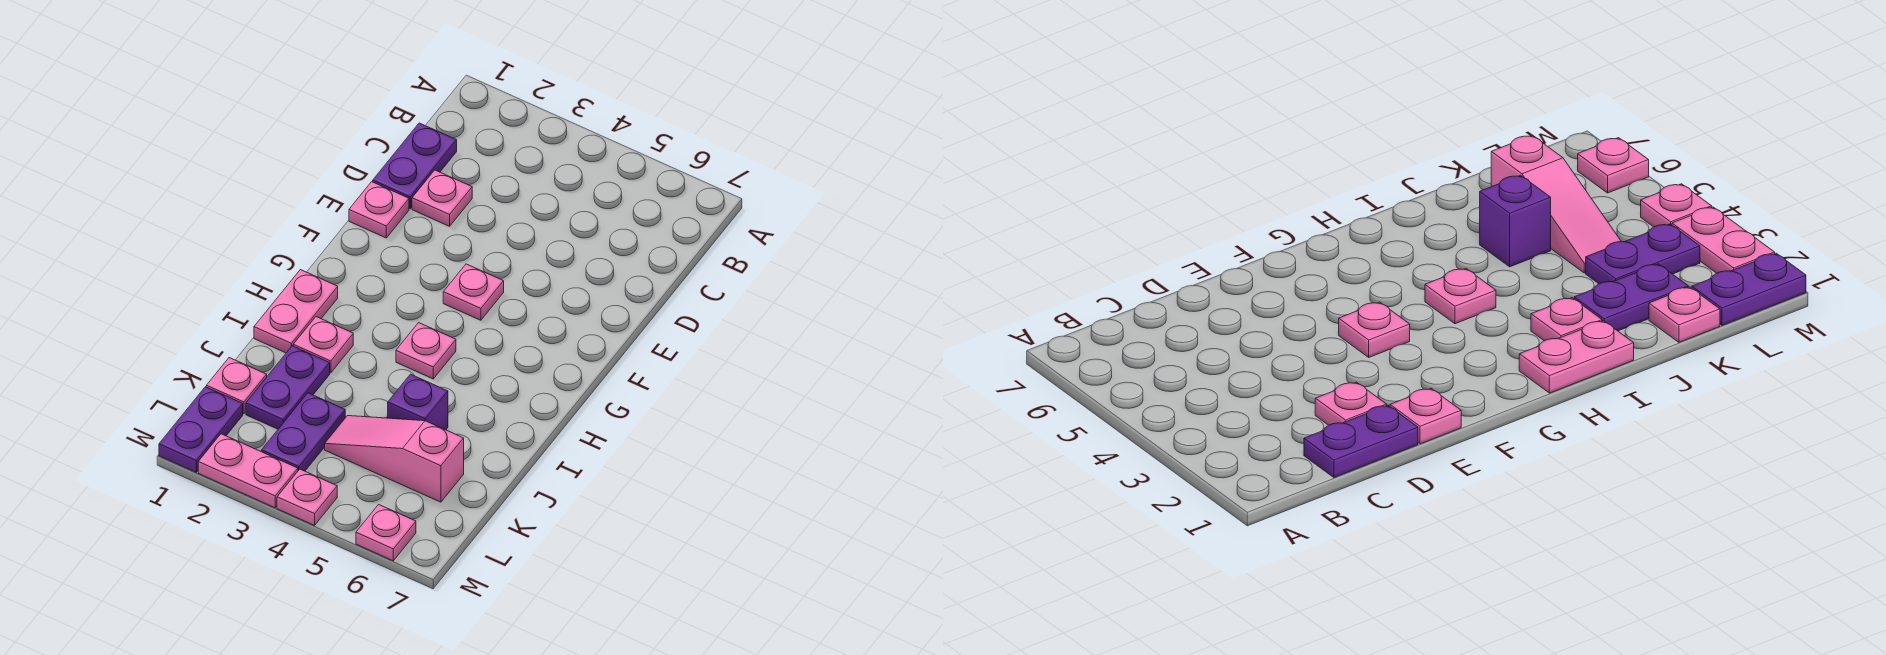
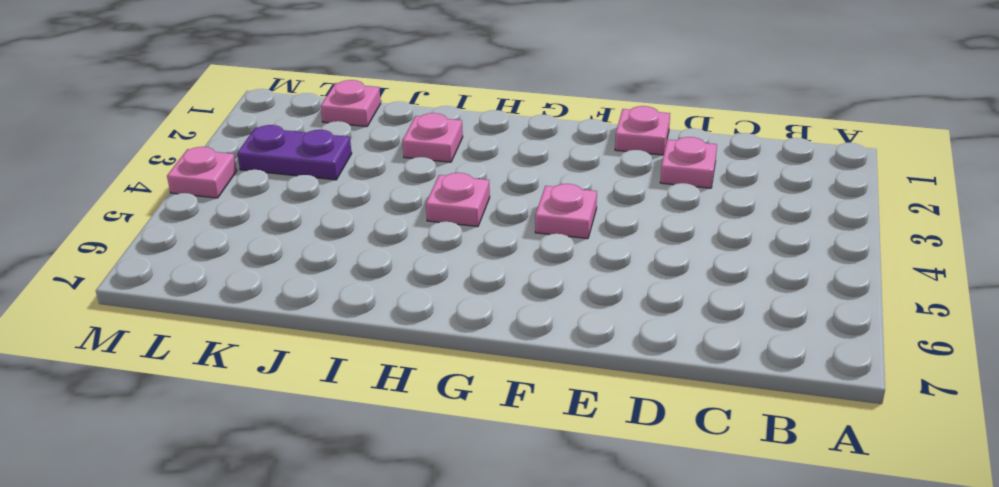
none -> purple 1x2 plate [373,123,457,209]
none -> pink 1x2 plate [254,270,338,353]
none -> purple 1x2 plate [246,346,330,429]

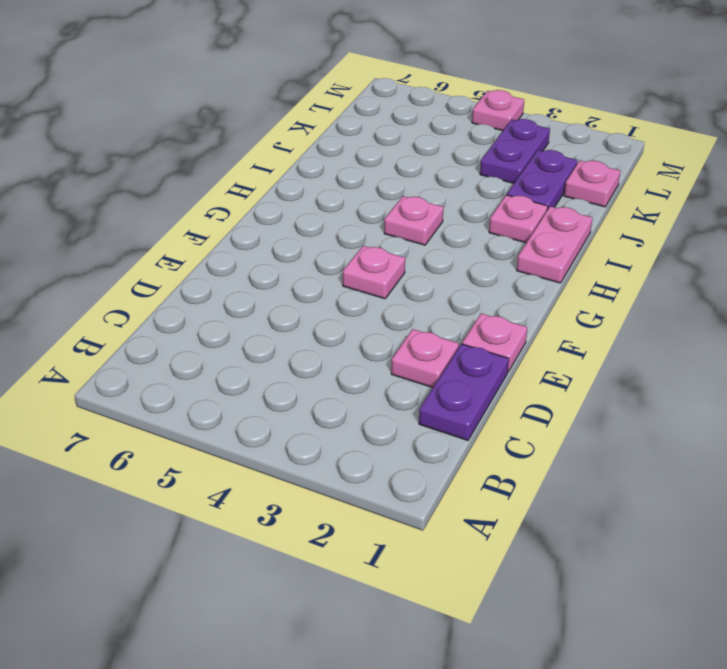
none -> purple 1x1 brick [388,374,448,430]
none -> pink 1x3 slope [325,416,464,502]
none -> purple 1x2 plate [159,387,243,472]

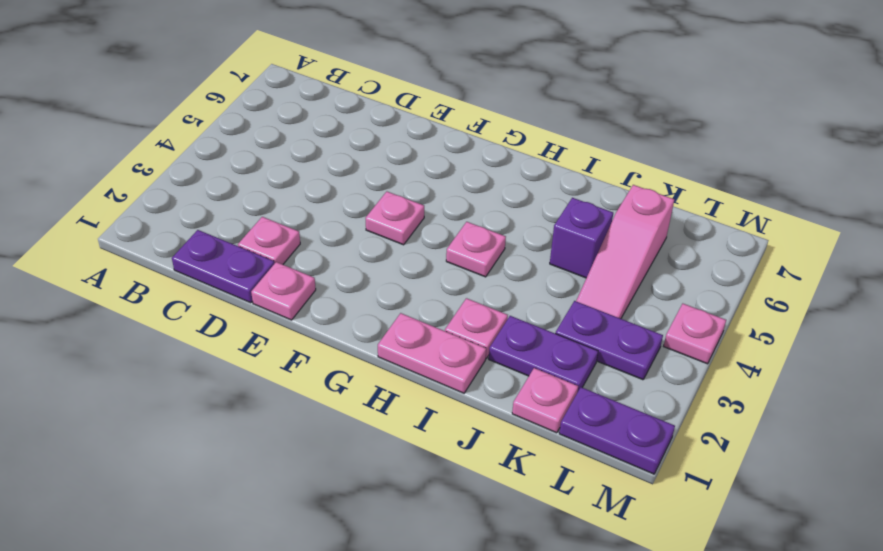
none -> pink 1x2 plate [198,434,298,508]
none -> pink 1x1 plate [356,504,416,561]

